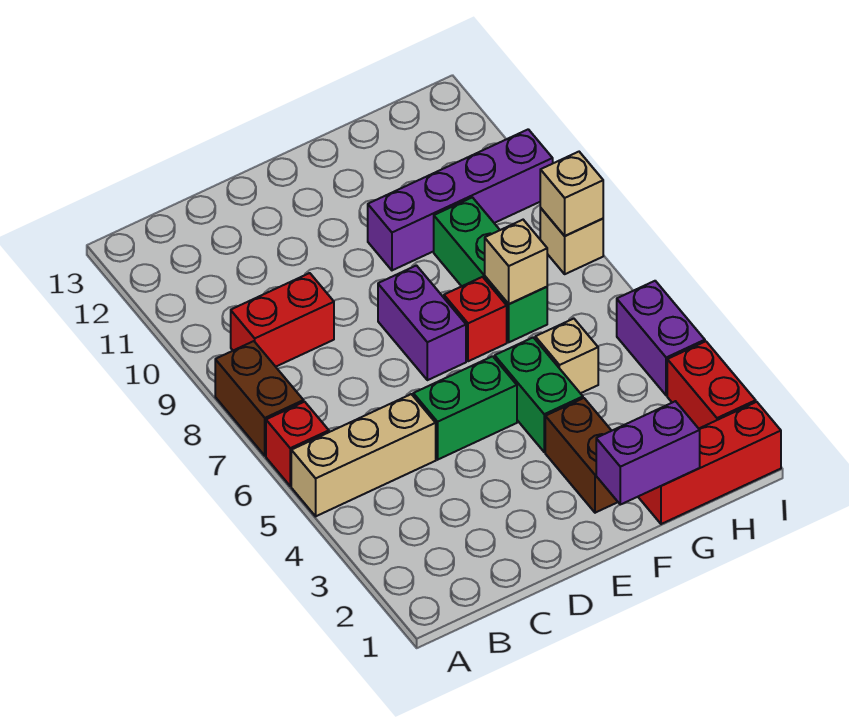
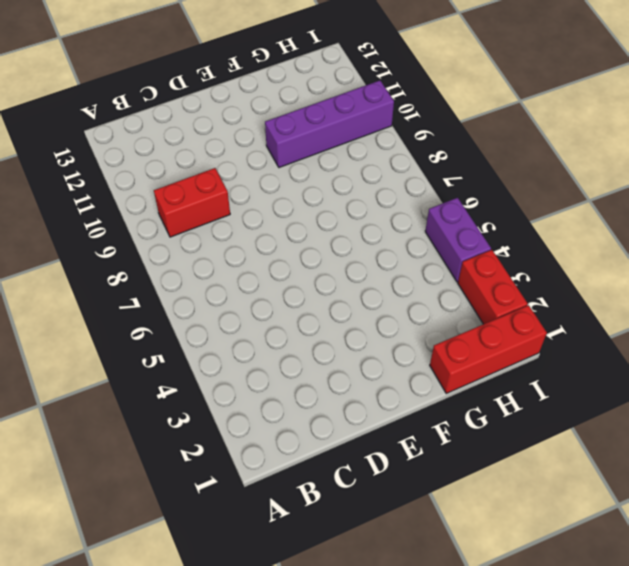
none -> tan 1x3 brick [291,394,436,516]
none -> red 1x1 brick [266,402,329,486]
none -> brown 1x2 brick [215,341,304,456]

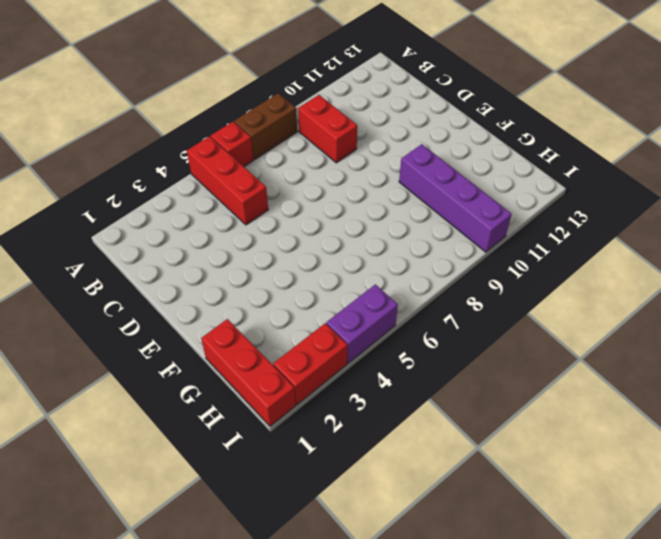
red 1x3 brick [187,136,268,225] -> tan 1x3 brick [291,394,436,516]
none -> green 1x2 brick [413,356,517,460]
none -> purple 1x2 brick [378,266,466,380]
none -> brown 1x2 brick [545,398,618,513]

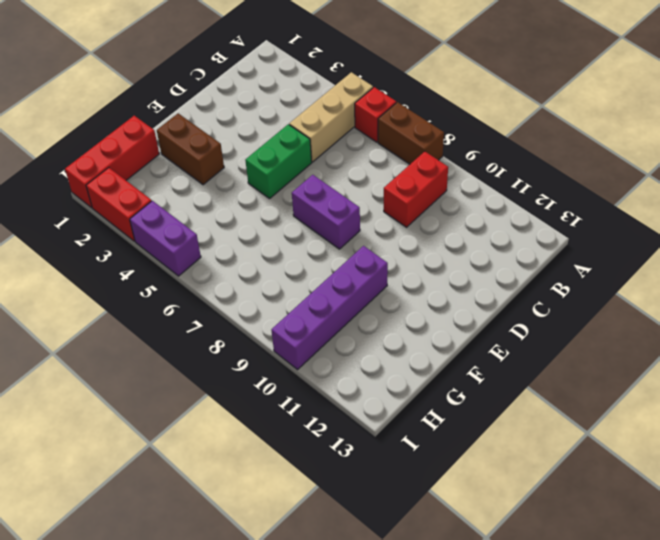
none -> green 1x2 brick [495,338,583,452]
none -> red 1x1 brick [444,277,507,361]
none -> tan 1x1 brick [535,319,598,393]

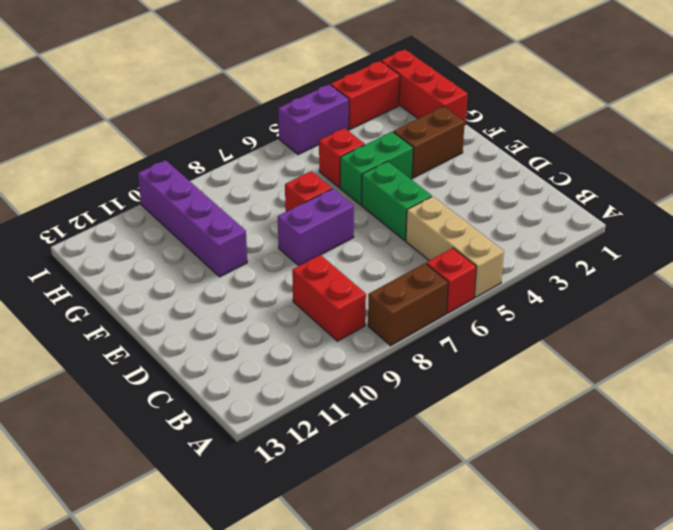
red 1x1 brick [319,128,365,188] -> tan 1x1 brick [535,319,598,393]
none -> green 1x3 brick [434,197,547,342]
none -> tan 1x1 brick [540,208,603,274]
none -> purple 1x2 brick [596,401,700,505]

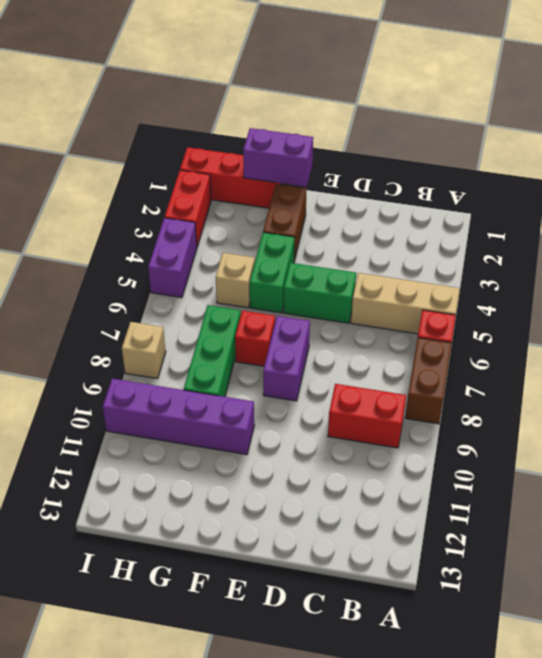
none -> tan 1x1 brick [485,220,547,304]
none -> tan 1x1 brick [540,152,603,236]

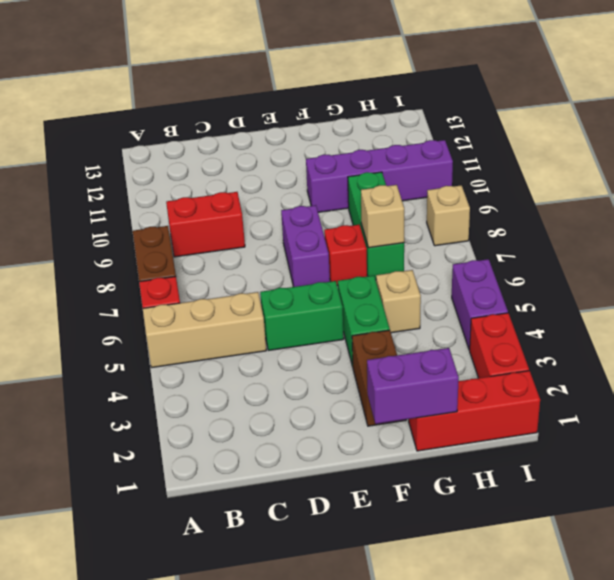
none -> tan 1x1 brick [540,152,603,236]

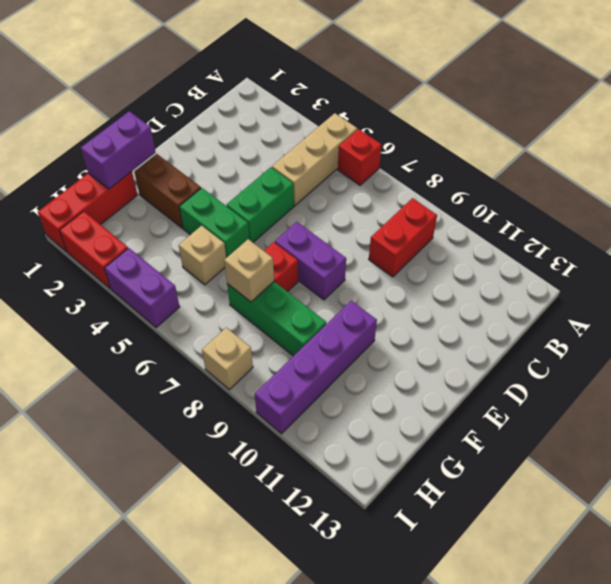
none -> brown 1x2 brick [215,341,304,456]
none -> tan 1x1 brick [540,152,603,236]

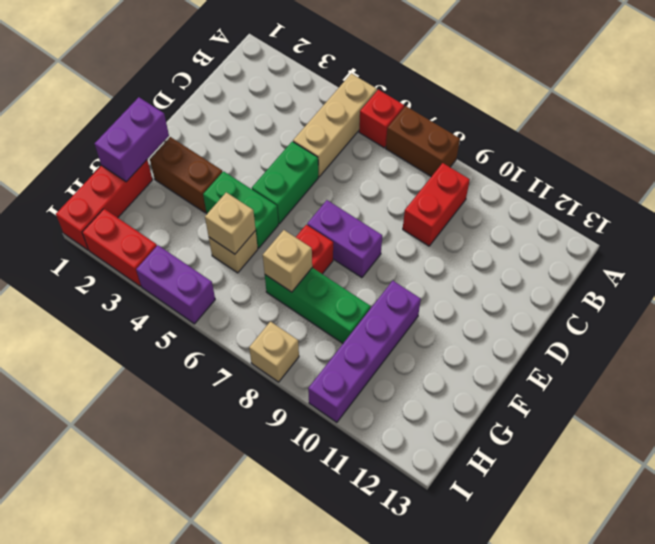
tan 1x1 brick [205,192,256,254] -> tan 1x1 brick moved to [540,152,603,236]

